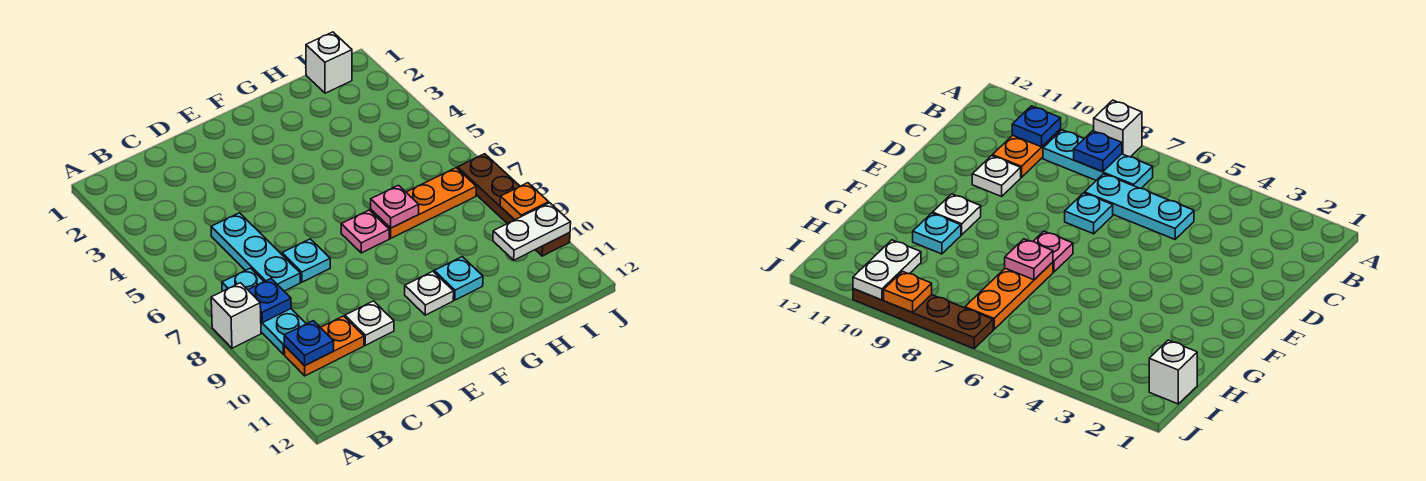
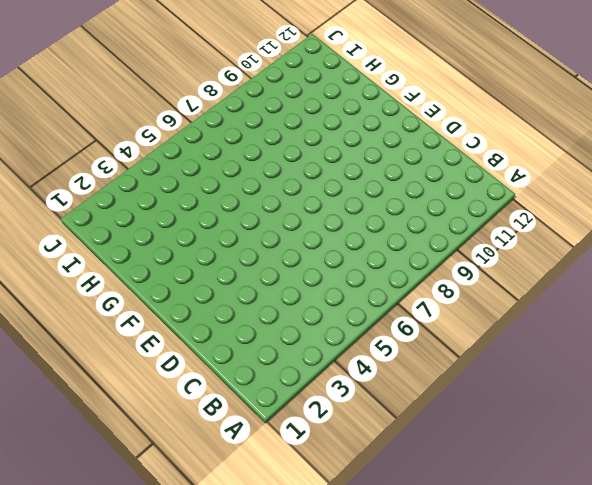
none -> white 1x1 brick [211,283,261,348]
none -> cyan 1x3 plate [222,268,306,354]
none -> orange 1x2 plate [284,316,364,376]

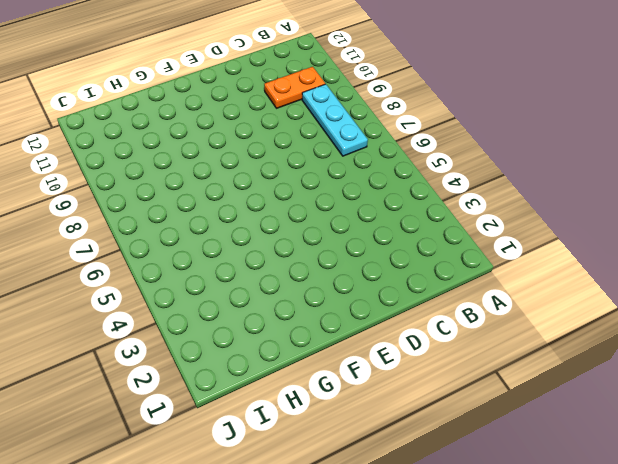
none -> white 1x1 brick [211,283,261,348]
none -> cyan 1x3 plate [211,213,300,291]
none -> cyan 1x1 plate [282,239,330,282]

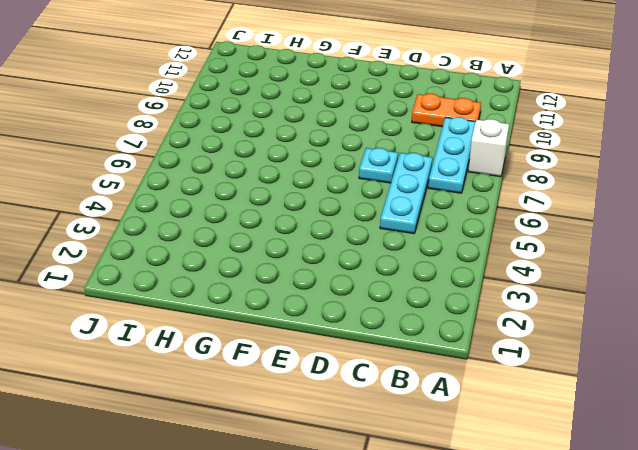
none -> white 1x1 plate [345,301,394,345]
none -> pink 1x1 plate [341,210,389,253]
none -> white 1x1 plate [405,271,454,315]

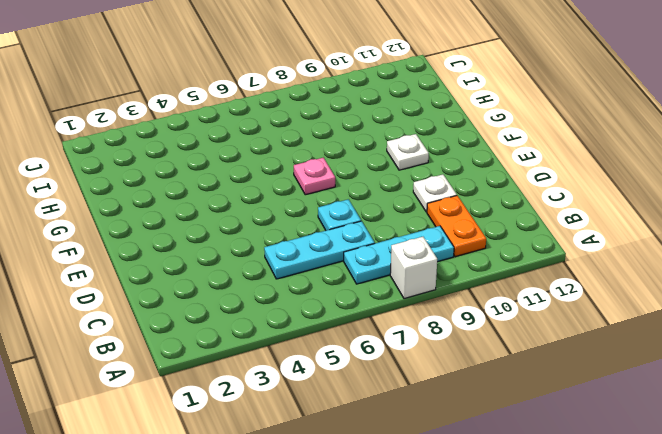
none -> orange 1x3 plate [371,168,476,238]
none -> cyan 1x1 plate [434,257,483,300]
none -> white 1x1 brick [306,32,352,93]

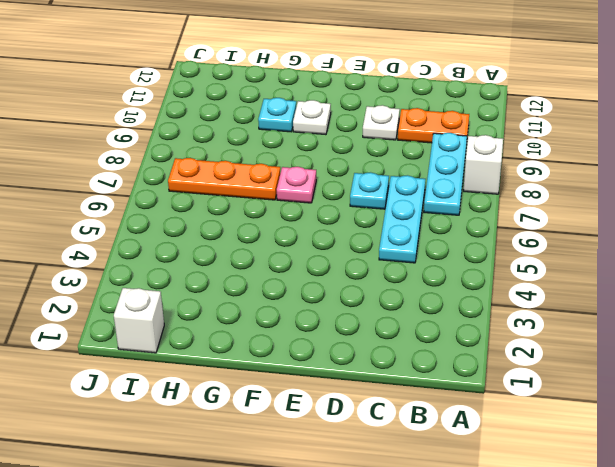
none -> brown 1x4 plate [458,154,570,256]
none -> blue 1x1 plate [248,279,291,323]
none -> blue 1x1 plate [284,321,334,366]

